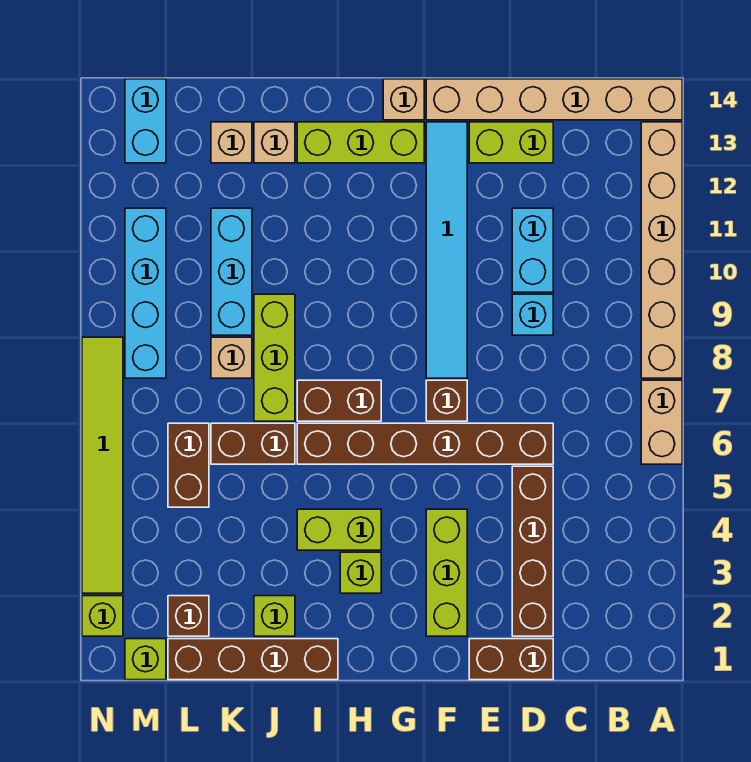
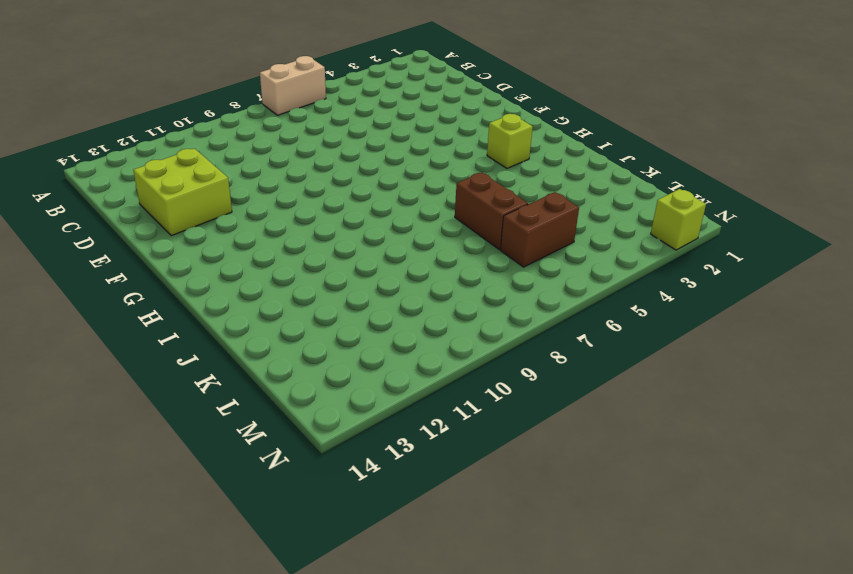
lime 2x2 brick [133,149,232,236] -> lime 1x2 brick [469,122,553,163]
none -> tan 1x6 brick [641,122,682,378]
none -> tan 1x6 brick [426,79,682,120]
none -> brown 1x2 brick [469,639,553,680]
none -> brown 1x4 brick [512,466,553,636]

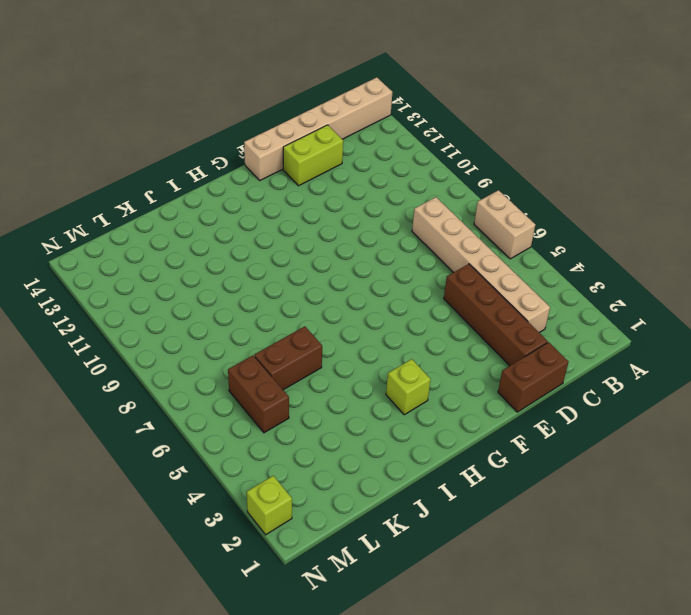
tan 1x6 brick [412,197,550,333] -> tan 1x6 brick moved to [641,122,682,378]
none -> brown 1x6 brick [297,423,553,464]
none -> cyan 1x1 brick [512,294,553,335]
none -> cyan 1x2 brick [512,208,553,292]
none -> lime 1x3 brick [426,509,467,636]

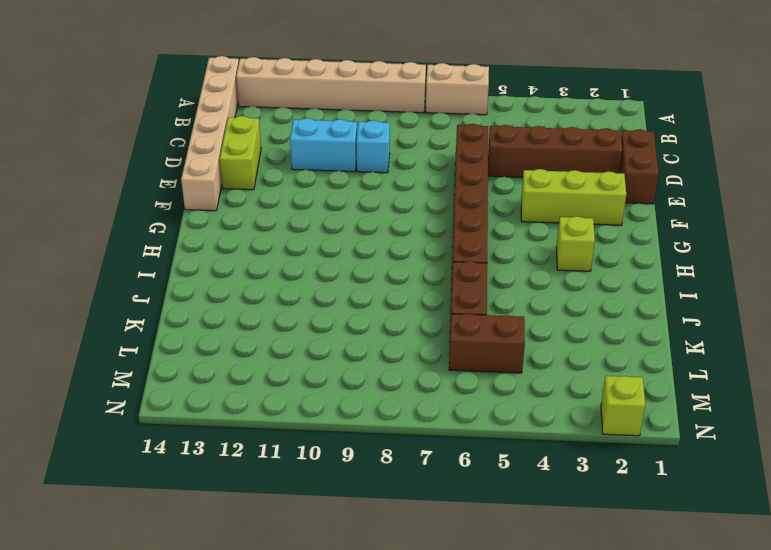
none -> brown 1x1 brick [426,380,467,421]
none -> cyan 1x6 tile [426,122,467,378]
none -> lime 1x3 brick [297,122,424,163]
none -> tan 1x1 brick [383,79,424,120]

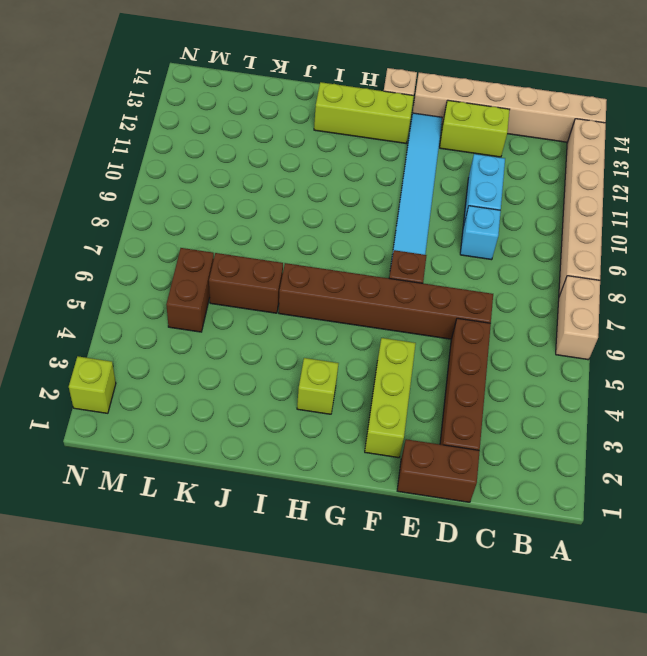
none -> lime 1x2 brick [297,509,381,550]
none -> brown 1x2 brick [297,380,381,421]
none -> brown 1x4 brick [168,639,338,680]
none -> lime 1x1 brick [254,596,295,636]

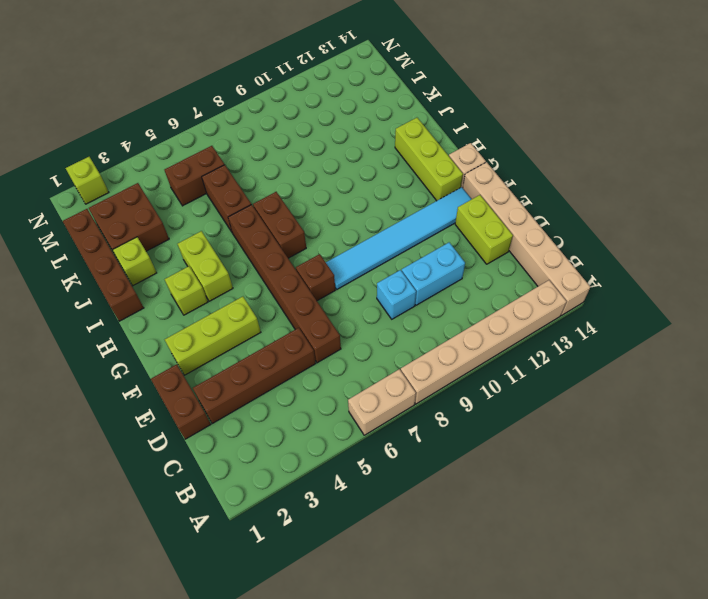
brown 2x2 brick [89,183,169,258] -> brown 1x1 brick [168,596,209,636]
none -> lime 1x3 brick [254,294,295,421]
none -> tan 1x1 brick [254,122,295,163]
none -> tan 1x1 brick [211,337,252,378]
none -> cyan 1x3 brick [211,208,252,335]

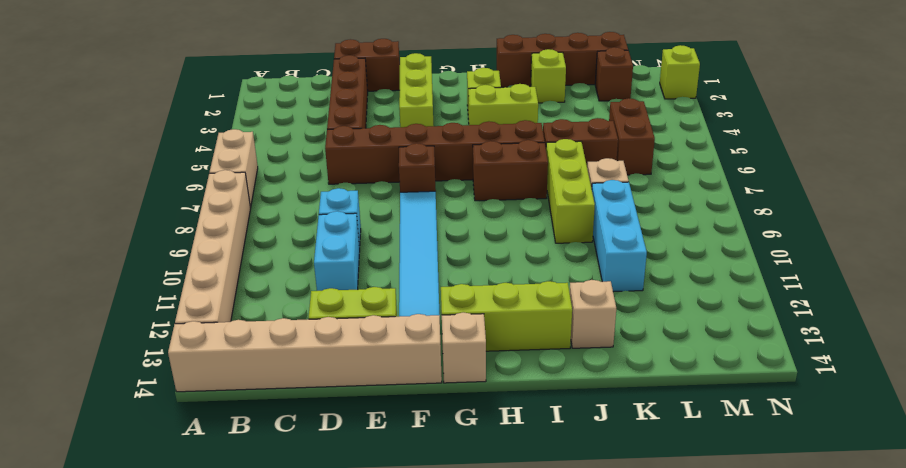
none -> tan 1x1 brick [211,122,252,163]
none -> lime 1x1 brick [125,639,166,680]
none -> cyan 1x4 brick [125,208,166,378]
none -> cyan 1x2 brick [125,79,166,163]

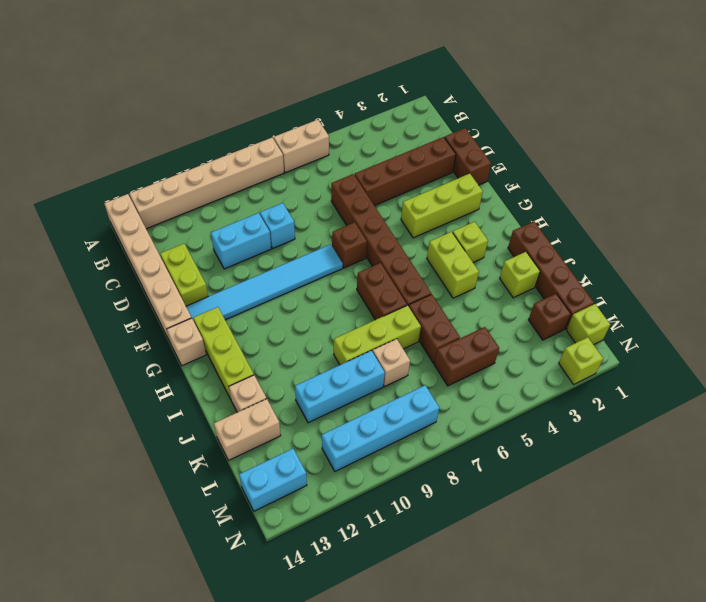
tan 1x2 brick [214,399,281,460] -> tan 1x1 brick [211,122,252,163]
none -> lime 1x6 tile [82,337,123,593]

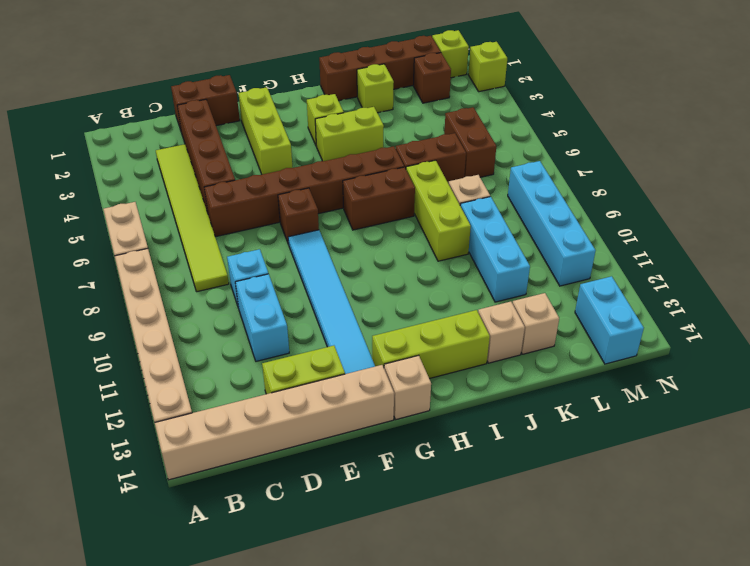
lime 1x6 tile [156,144,229,292] -> lime 1x6 tile moved to [82,337,123,593]

